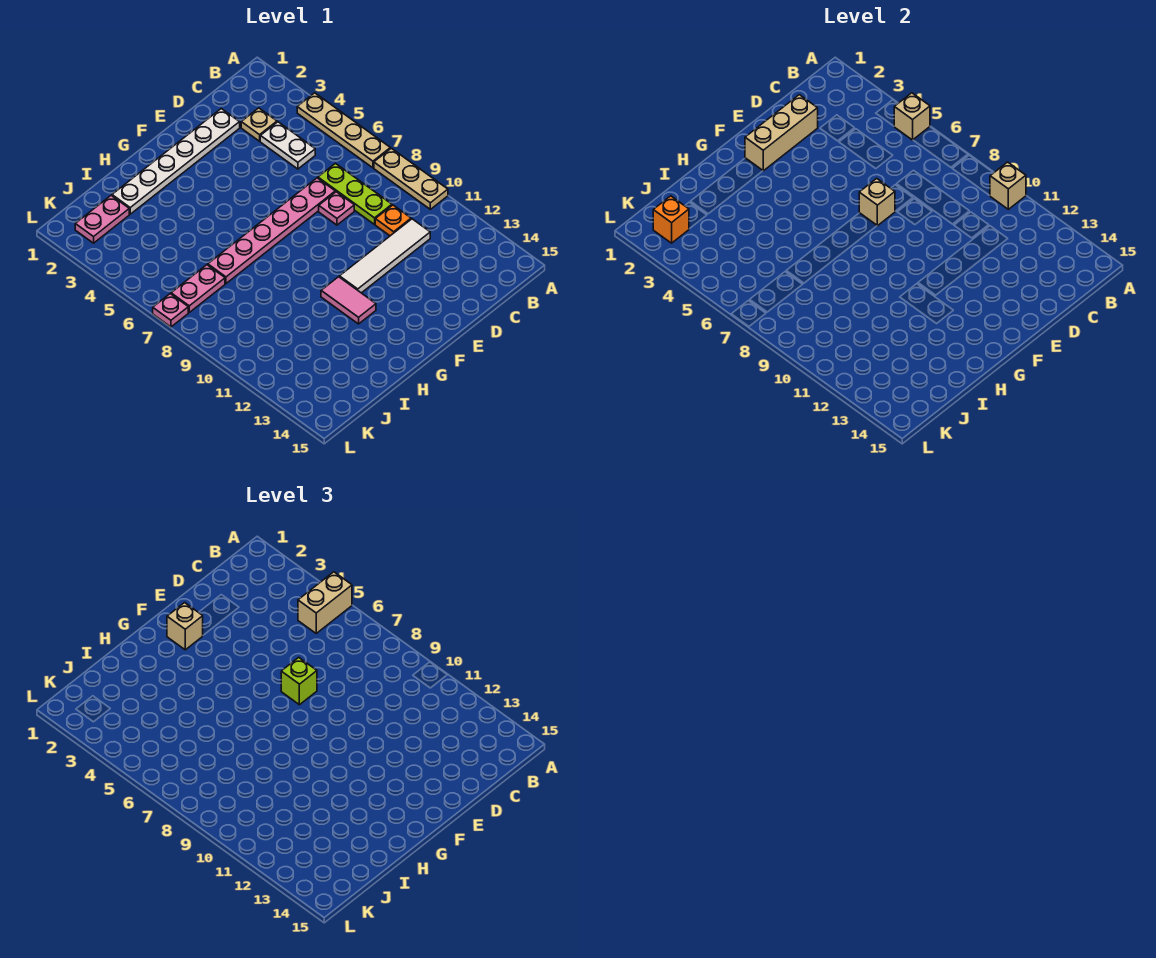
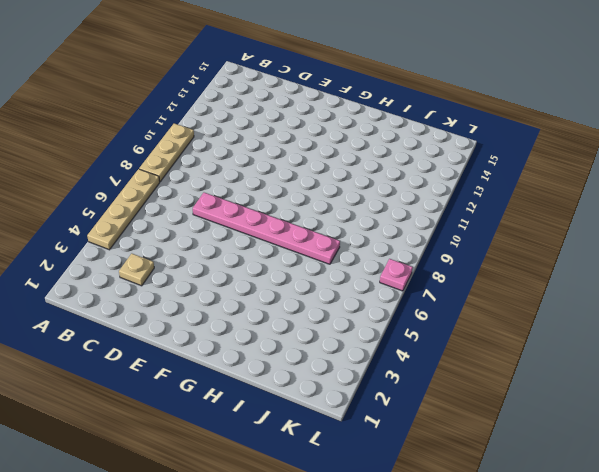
none -> white 1x2 plate [260,122,315,169]
none -> lime 1x3 plate [318,163,392,224]
none -> orange 1x1 plate [375,205,411,236]

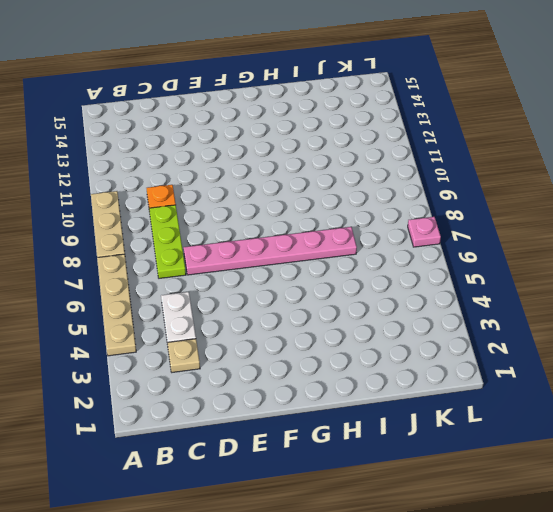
none -> white 1x4 tile [340,219,430,293]
none -> white 1x6 plate [112,109,240,214]
none -> pink 1x1 plate [319,192,354,225]

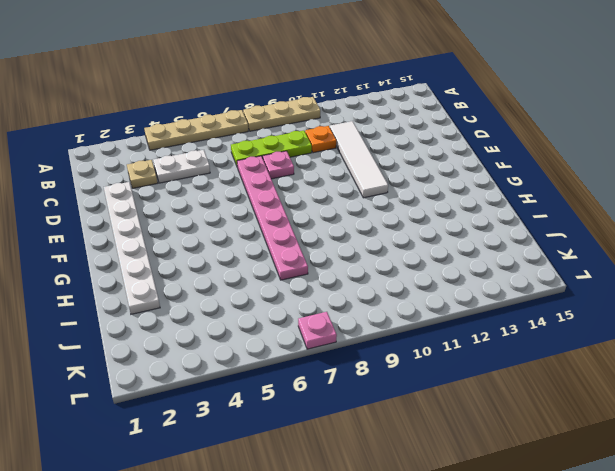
none -> pink 1x2 tile [321,277,376,324]
none -> pink 1x2 plate [75,195,129,243]
none -> pink 1x2 plate [171,265,225,312]

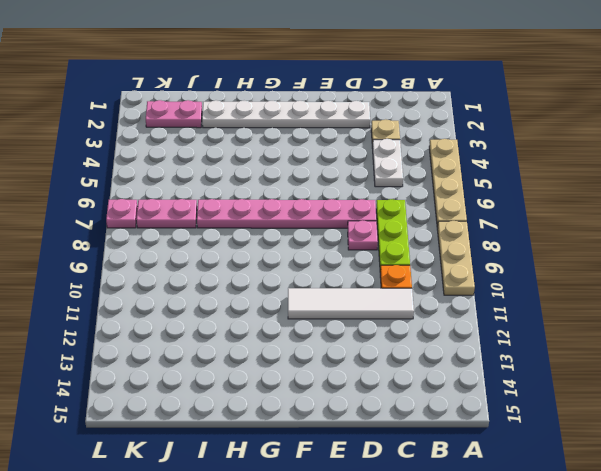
none -> pink 1x2 tile [321,277,376,324]
none -> tan 1x1 brick [894,93,930,140]
none -> tan 1x1 brick [990,162,1026,209]

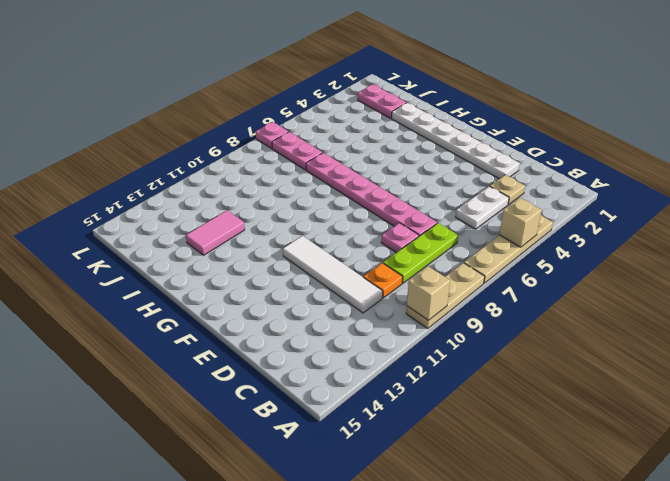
pink 1x2 tile [186,210,245,255] -> pink 1x2 tile moved to [321,277,376,324]
none -> tan 1x3 brick [745,95,818,171]
none -> tan 1x1 brick [859,178,895,226]
none -> orange 1x1 brick [653,196,689,243]

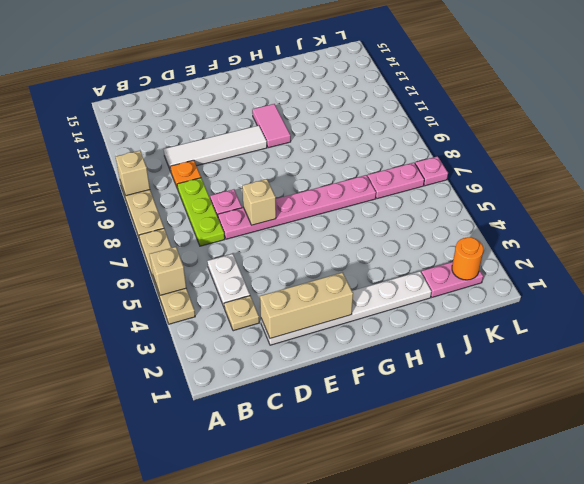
orange 1x1 round brick [452,237,483,280] -> orange 1x1 brick [653,196,689,243]
none -> tan 1x2 brick [298,572,352,633]
none -> lime 1x1 brick [281,657,317,705]
none -> tan 1x1 brick [167,603,203,650]

